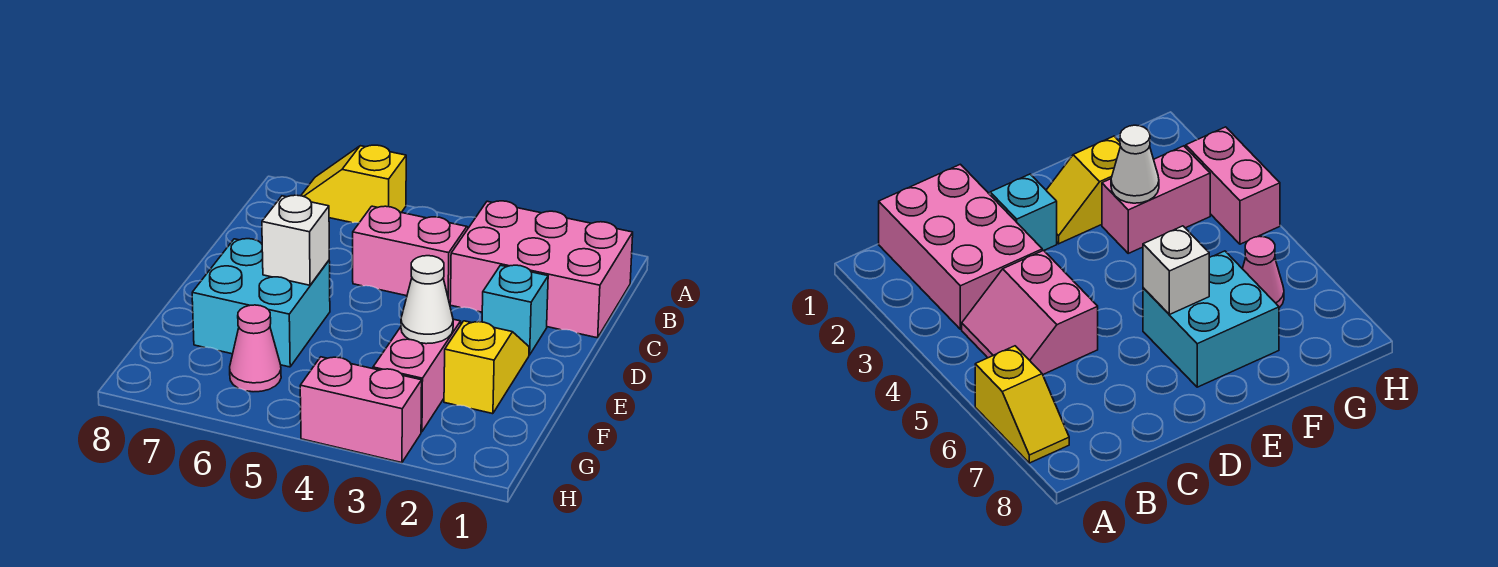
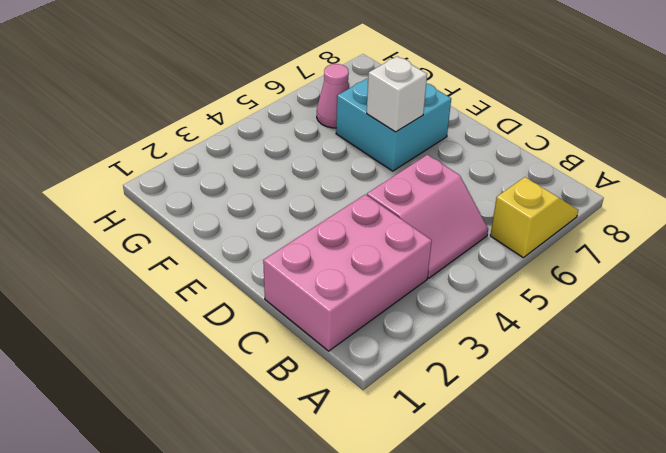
none -> cyan 1x1 brick [482,265,548,355]
none -> yellow 1x2 slope [444,321,529,414]

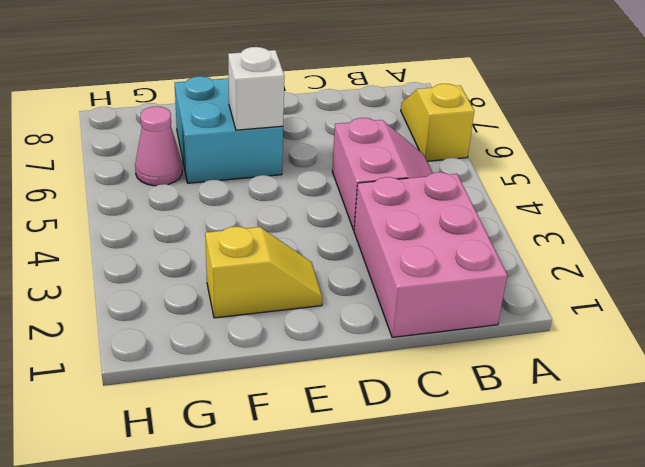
none -> cyan 1x1 brick [482,265,548,355]
none -> pink 1x2 brick [373,319,461,432]

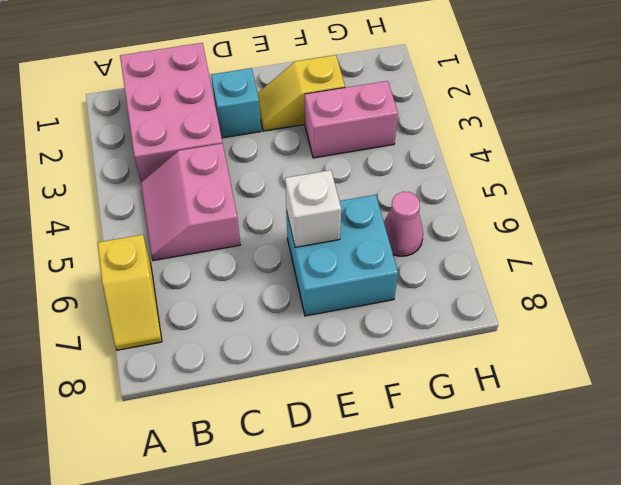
none -> pink 1x2 brick [300,357,422,463]
none -> white 1x1 cone [401,256,453,344]

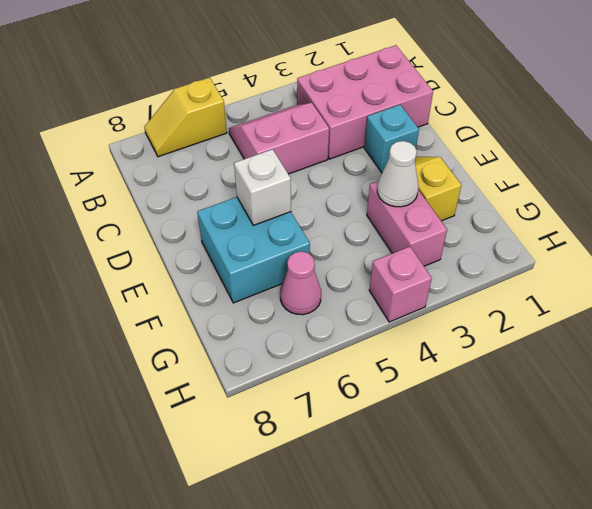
pink 1x1 brick [369,247,432,322] -> pink 1x2 brick [300,357,422,463]

